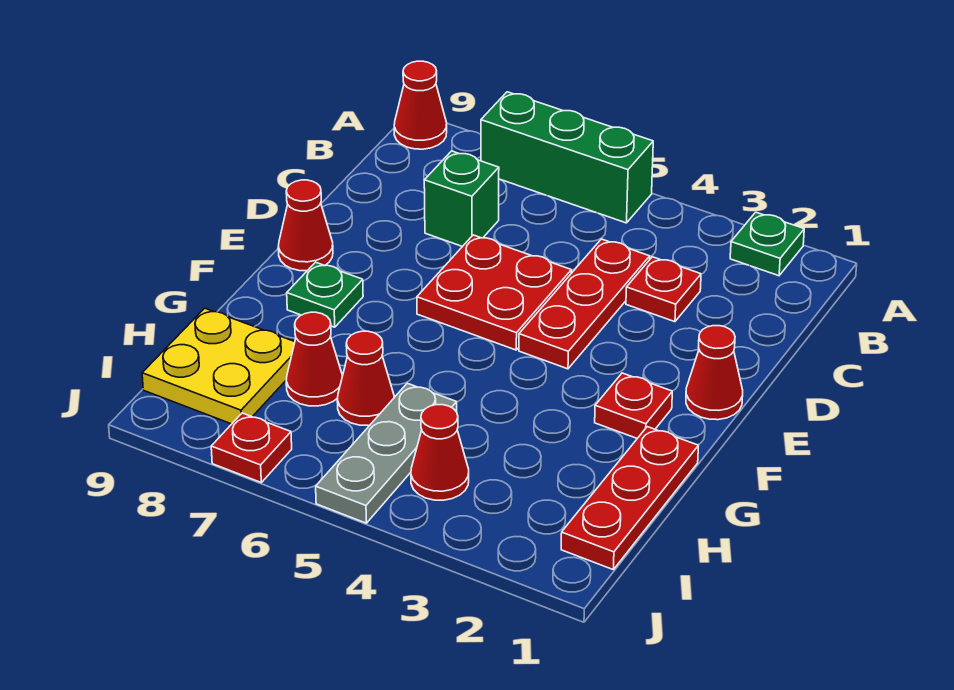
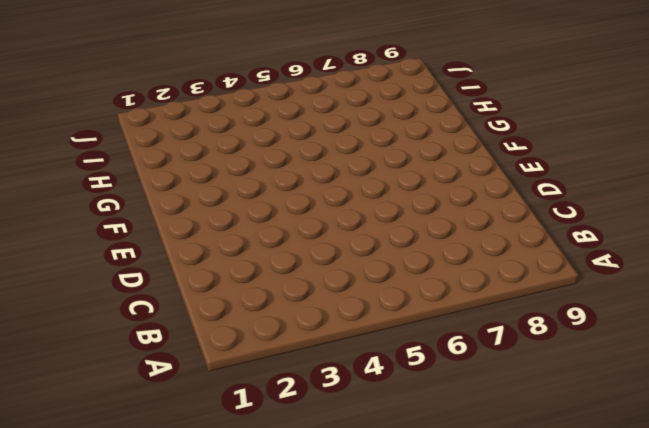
none -> green 1x1 plate [730,212,804,276]
none -> green 1x3 brick [481,92,653,223]
none -> red 1x1 cone [394,61,447,149]

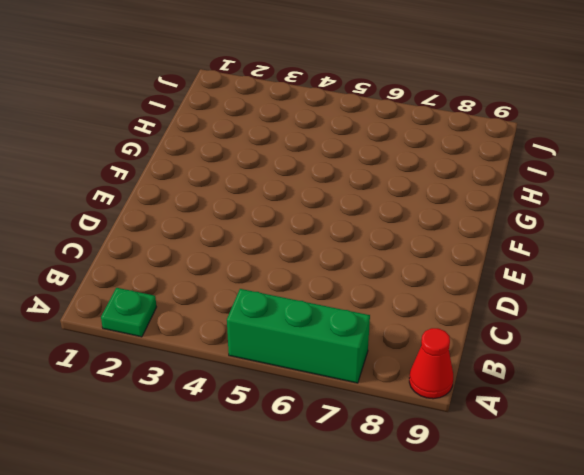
none -> red 1x1 plate [626,257,701,322]
none -> red 1x3 plate [519,239,650,369]
none -> green 1x1 brick [424,151,499,247]

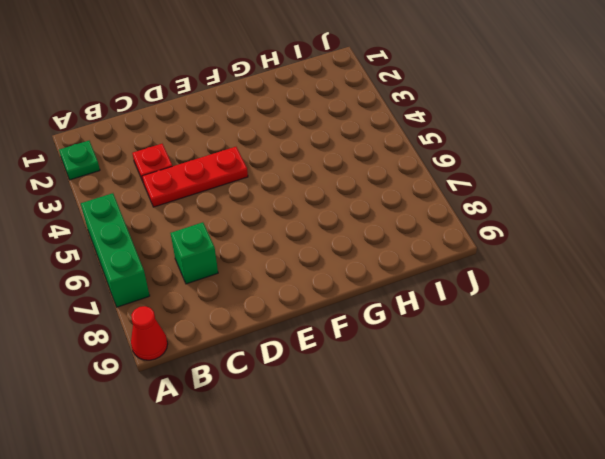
none -> red 2x2 plate [417,235,571,350]
none -> red 1x1 cone [686,326,743,420]
none -> red 1x1 cone [278,180,333,271]

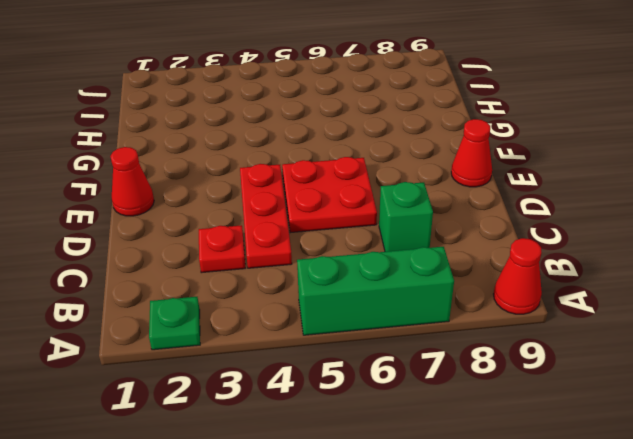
none -> red 1x1 plate [595,373,672,438]
none -> green 1x1 plate [287,262,363,327]
none -> red 1x3 plate [561,427,698,569]

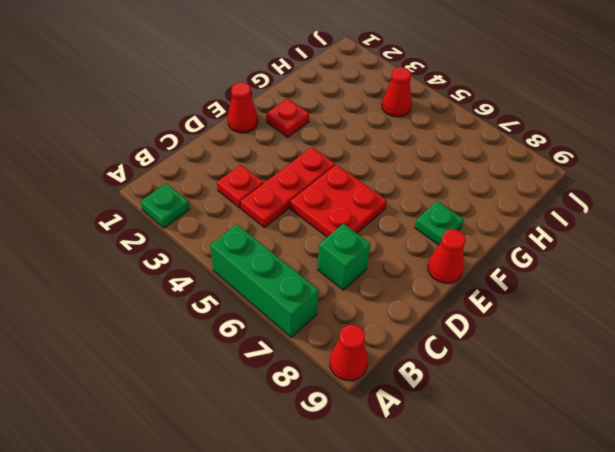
none -> red 1x3 plate [561,427,698,569]
none -> grey 1x3 plate [316,383,457,523]
none -> red 1x1 cone [337,331,394,426]

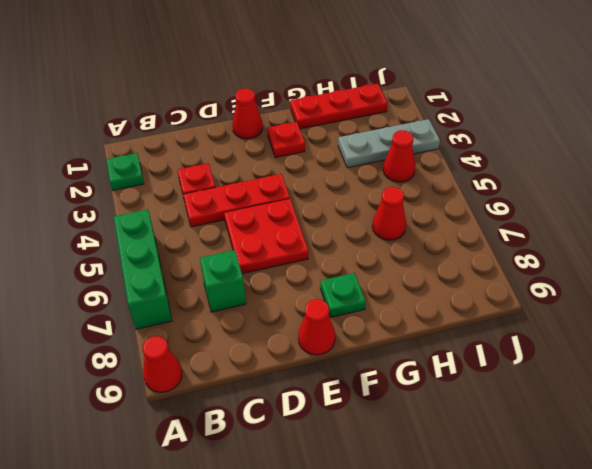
grey 1x3 plate [338,119,440,168] -> grey 1x3 plate moved to [316,383,457,523]
none -> red 1x1 cone [286,312,343,406]
none -> yellow 2x2 plate [142,308,295,424]
none -> red 1x1 plate [211,413,292,482]

